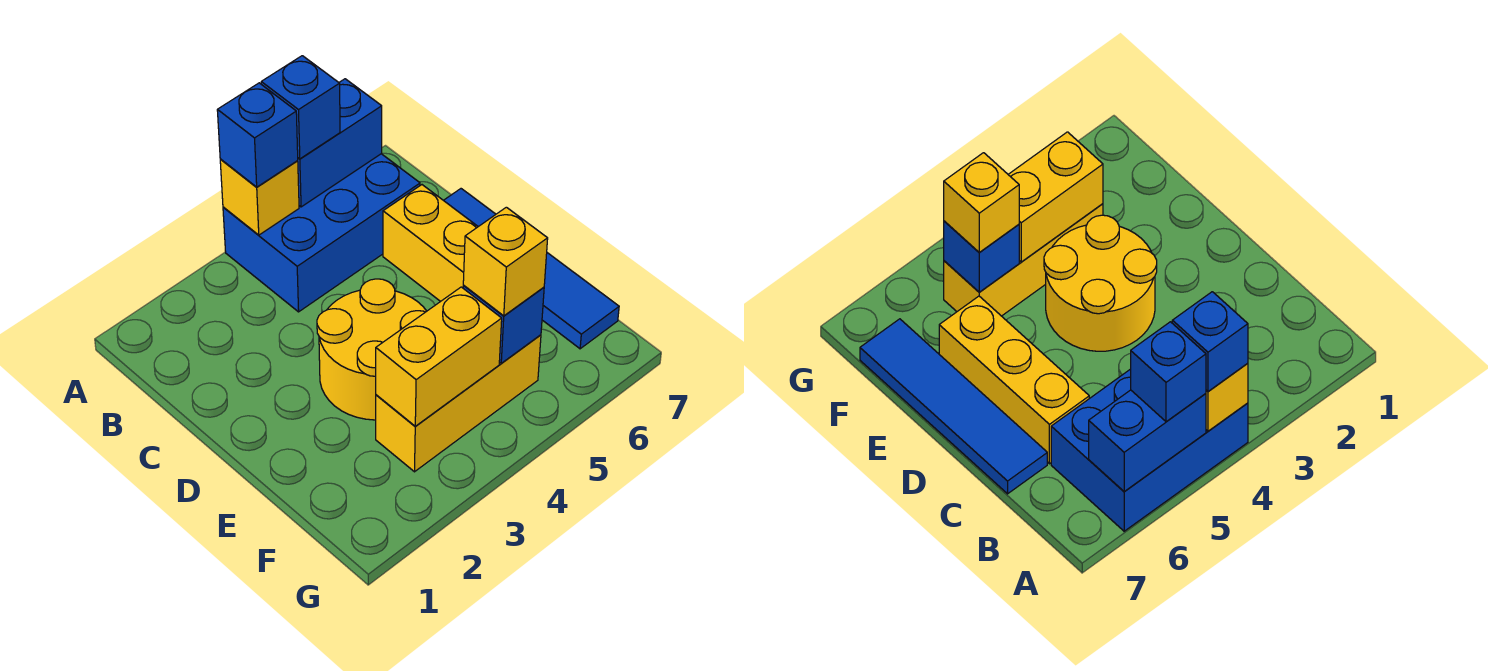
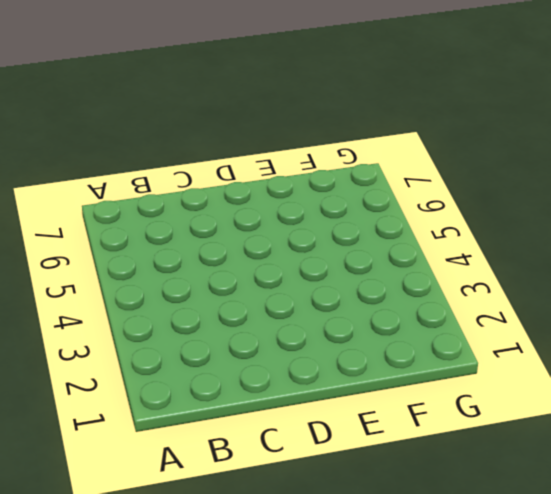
none -> blue 2x3 brick [223,154,420,312]
none -> yellow 1x3 brick [383,185,478,302]
none -> blue 1x4 tile [444,189,619,349]

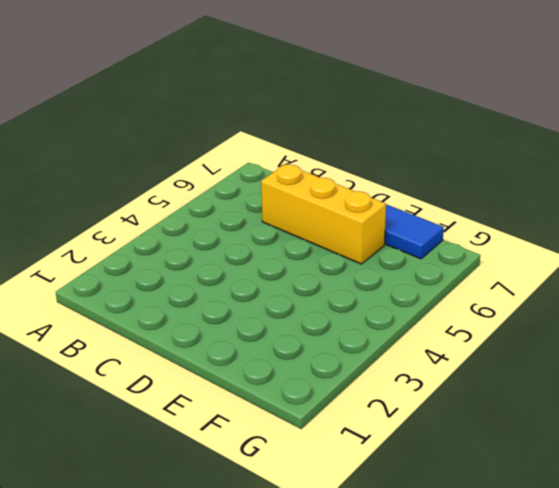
none -> blue 2x3 brick [223,154,420,312]
none -> yellow 2x2 round brick [317,279,427,420]
none -> yellow 1x3 brick [376,335,541,472]

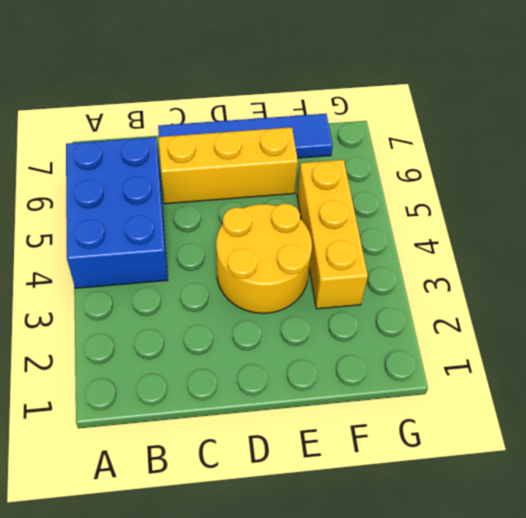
none -> yellow 1x1 brick [220,159,299,235]
none -> blue 1x2 brick [298,79,382,207]
none -> yellow 1x2 brick [376,287,502,426]

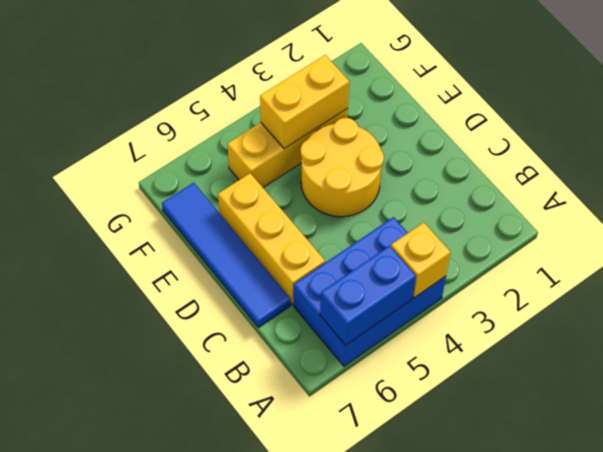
none -> blue 1x1 brick [463,286,544,363]
none -> blue 1x1 brick [217,83,298,187]
none -> blue 1x1 brick [261,56,340,159]

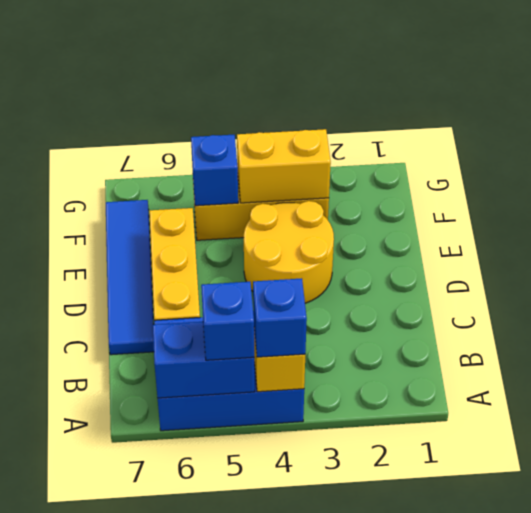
none -> yellow 1x1 brick [463,207,548,316]

